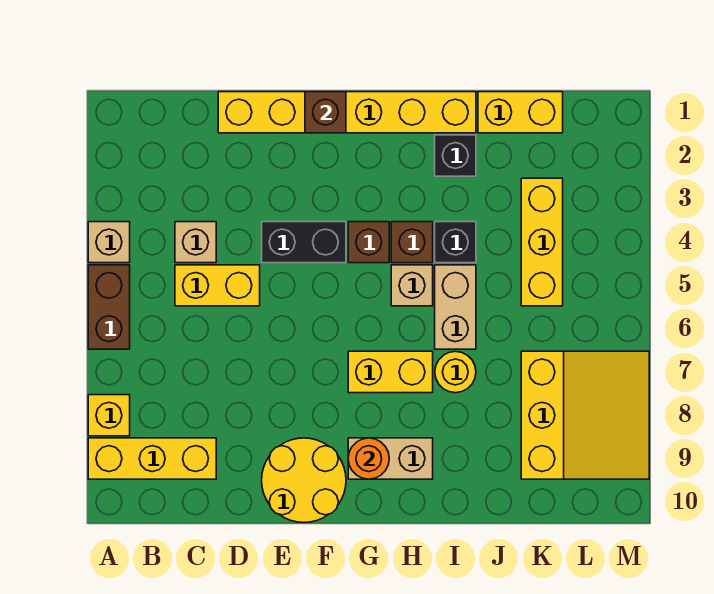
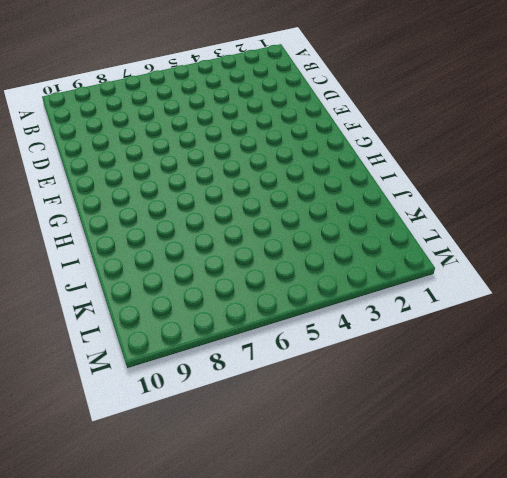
none -> tan 1x1 brick [88,222,130,263]
none -> brown 1x2 brick [88,265,130,349]
none -> yellow 1x1 brick [88,395,130,436]

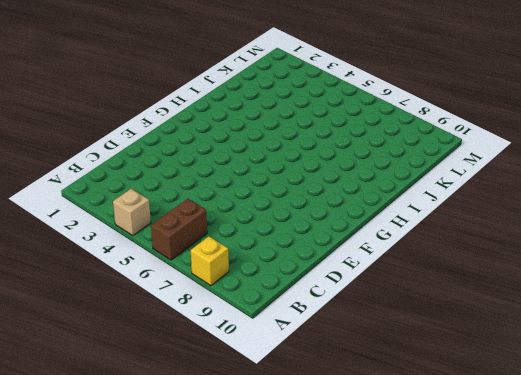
brown 1x2 brick [151,199,207,260] -> brown 1x2 brick turned to [88,265,130,349]
none -> yellow 1x3 brick [88,438,216,479]
none -> tan 1x1 brick [175,222,216,263]
none -> yellow 1x2 brick [175,265,260,306]

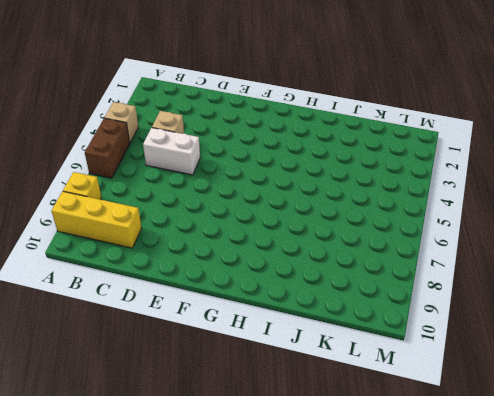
white 1x2 brick [143,128,200,175] -> yellow 1x2 brick [175,265,260,306]
none -> yellow 1x6 brick [218,92,476,133]
none -> black 1x2 brick [262,222,346,263]
none -> yellow 2x2 round brick [262,438,346,523]

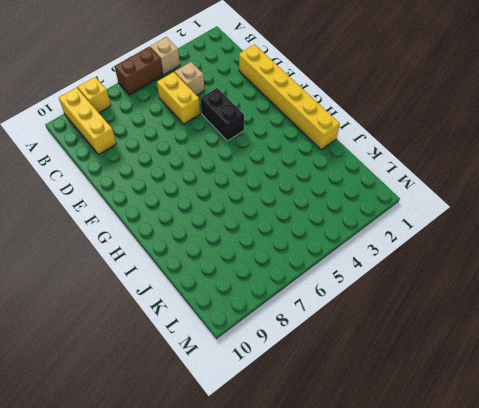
none -> yellow 2x2 round brick [262,438,346,523]
none -> brown 1x1 brick [348,222,389,263]
none -> yellow 1x2 brick [348,351,433,393]

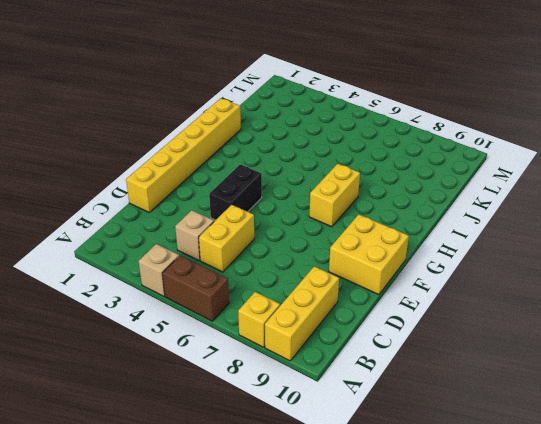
yellow 2x2 brick [329,214,409,295] -> yellow 2x2 round brick [262,438,346,523]
none -> brown 1x1 brick [348,222,389,263]
none -> tan 1x2 brick [348,438,433,479]
none -> brown 1x1 brick [391,222,433,263]

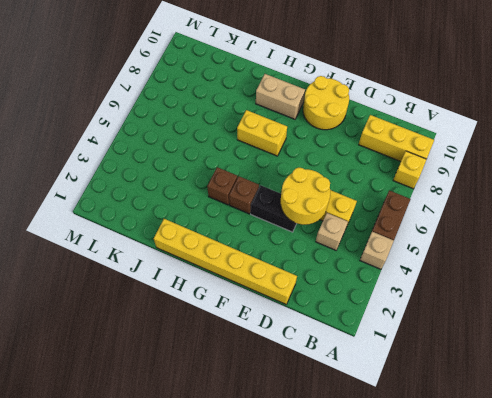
yellow 2x2 round brick [281,168,330,225] -> none
none -> tan 1x1 brick [391,265,433,306]
none -> black 1x1 brick [435,135,476,176]
none -> black 1x1 brick [435,222,476,263]

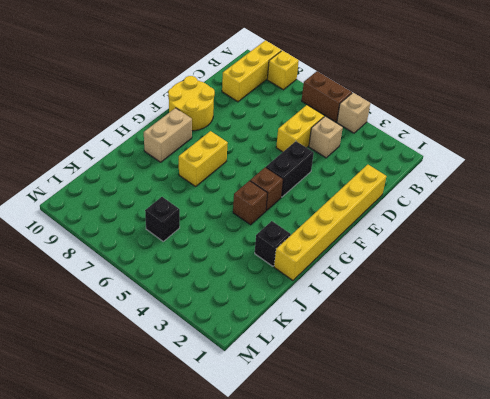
black 1x1 brick [145,197,180,241] -> black 1x1 brick moved to [435,222,476,263]
none -> tan 1x1 brick [391,265,433,306]
none -> tan 1x2 brick [435,265,476,349]
none -> yellow 1x1 round brick [435,351,476,393]

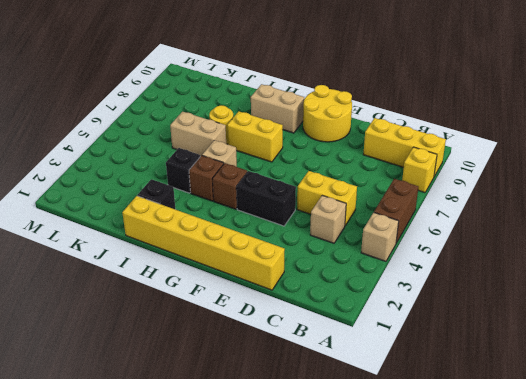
tan 1x2 brick [170,112,226,156] -> tan 1x2 brick turned to [435,265,476,349]
none -> yellow 1x2 brick [478,92,563,133]
none -> yellow 1x3 brick [521,178,563,306]
none -> yellow 3x3 slope [521,351,649,479]

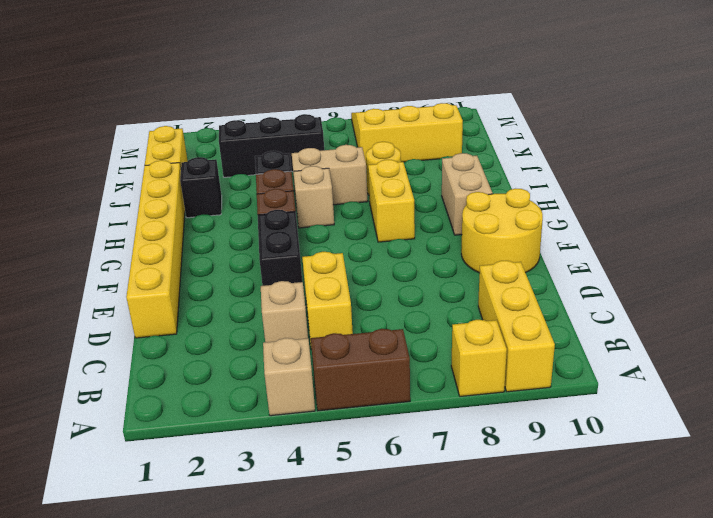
black 1x3 brick [219,115,324,177] -> yellow 1x3 brick [521,178,563,306]
none -> brown 1x1 brick [305,92,346,133]
none -> orange 1x1 round brick [348,438,389,479]

